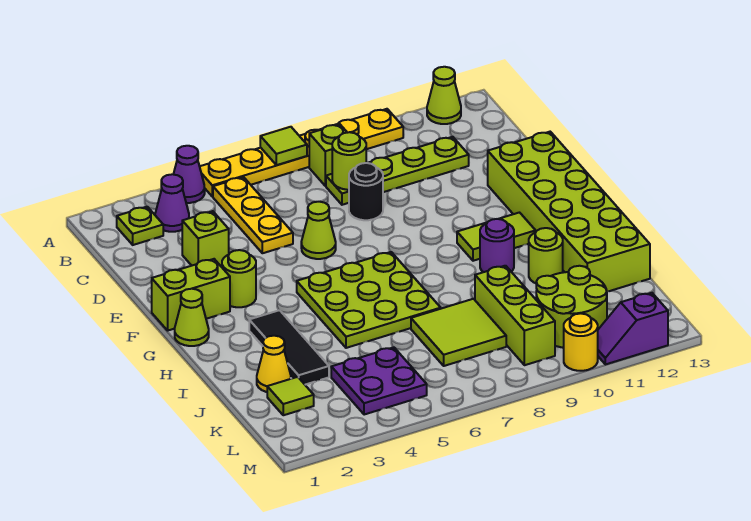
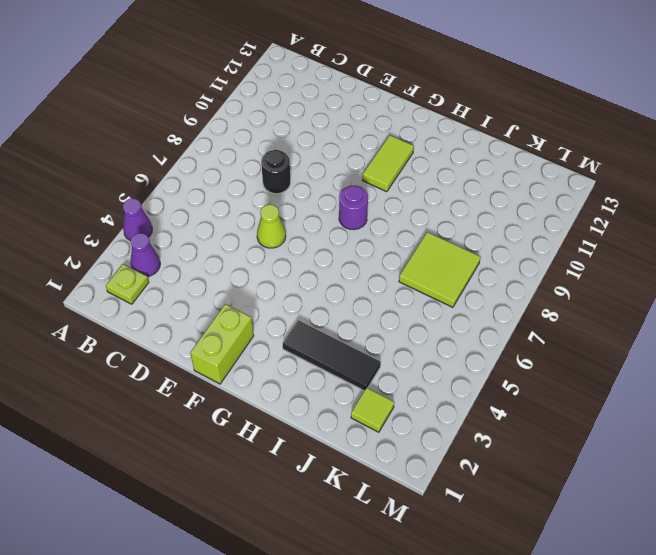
purple 1x1 round brick [339,186,368,230] -> purple 1x1 round brick moved to [480,219,514,272]
none -> yellow 1x6 plate [200,109,403,197]
none -> lime 1x1 cone [427,67,461,124]
none -> yellow 1x3 plate [213,177,293,253]
none -> lime 1x1 brick [309,124,347,186]

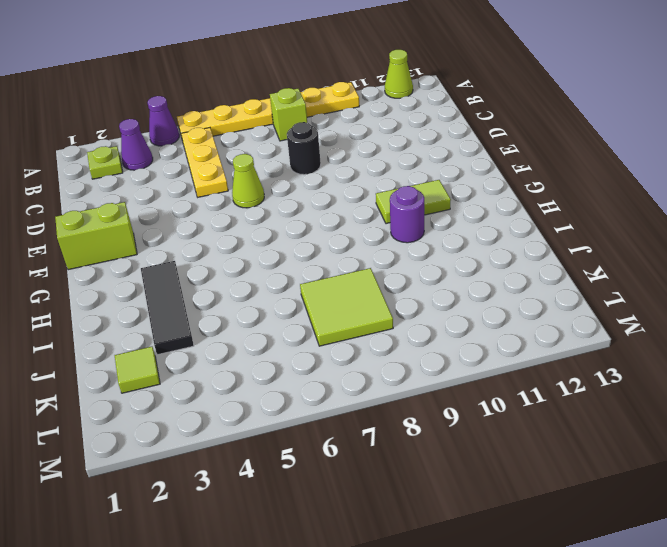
none -> lime 1x4 plate [326,137,469,205]
none -> lime 1x1 brick [182,211,229,266]
none -> lime 2x6 brick [488,132,650,292]
none -> lime 1x1 round brick [222,250,256,307]

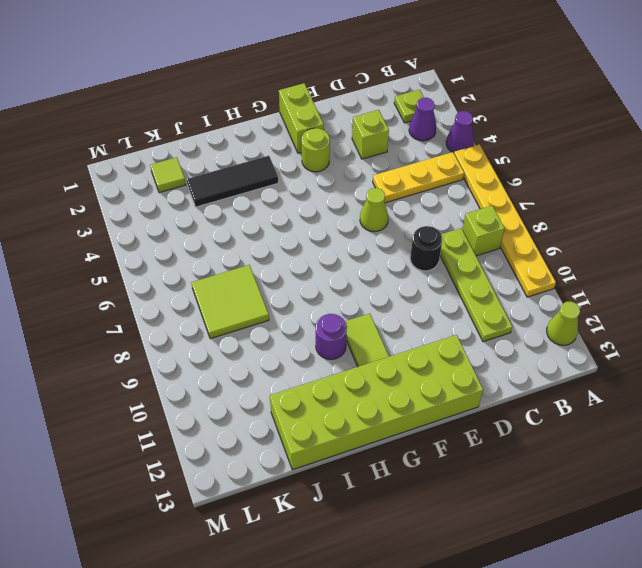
none -> lime 1x1 cone [175,289,209,346]
none -> lime 3x3 plate [297,252,441,348]
none -> lime 1x1 round brick [529,228,563,283]
none -> yellow 1x1 cone [257,336,291,392]

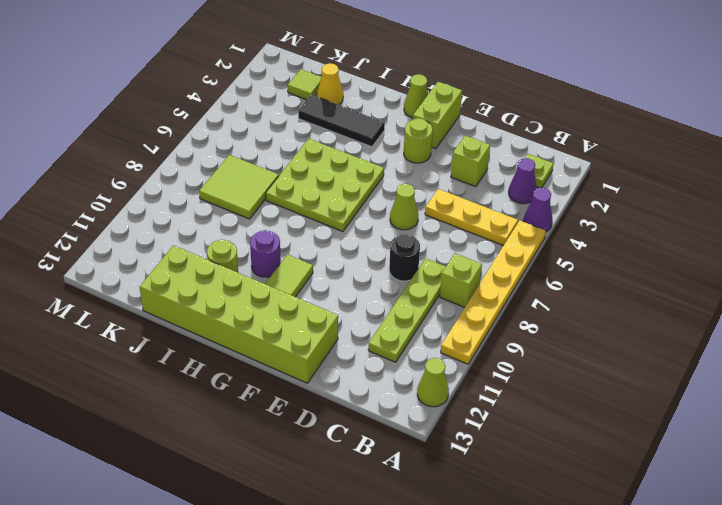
none -> lime 1x3 brick [475,266,555,365]
none -> purple 2x2 plate [331,347,427,415]
none -> lime 2x2 round brick [536,266,607,348]
none -> yellow 1x1 round brick [564,314,598,371]

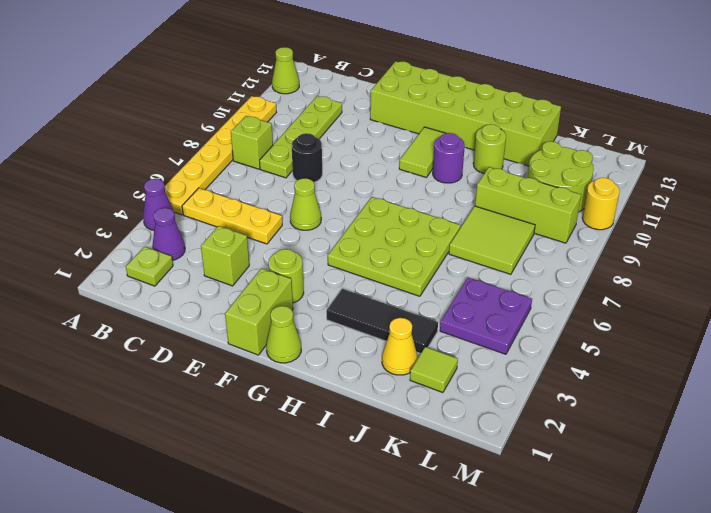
none -> purple 1x2 slope [598,293,668,364]
none -> lime 1x1 tile [260,127,307,165]
none -> lime 1x1 round brick [332,132,366,190]

